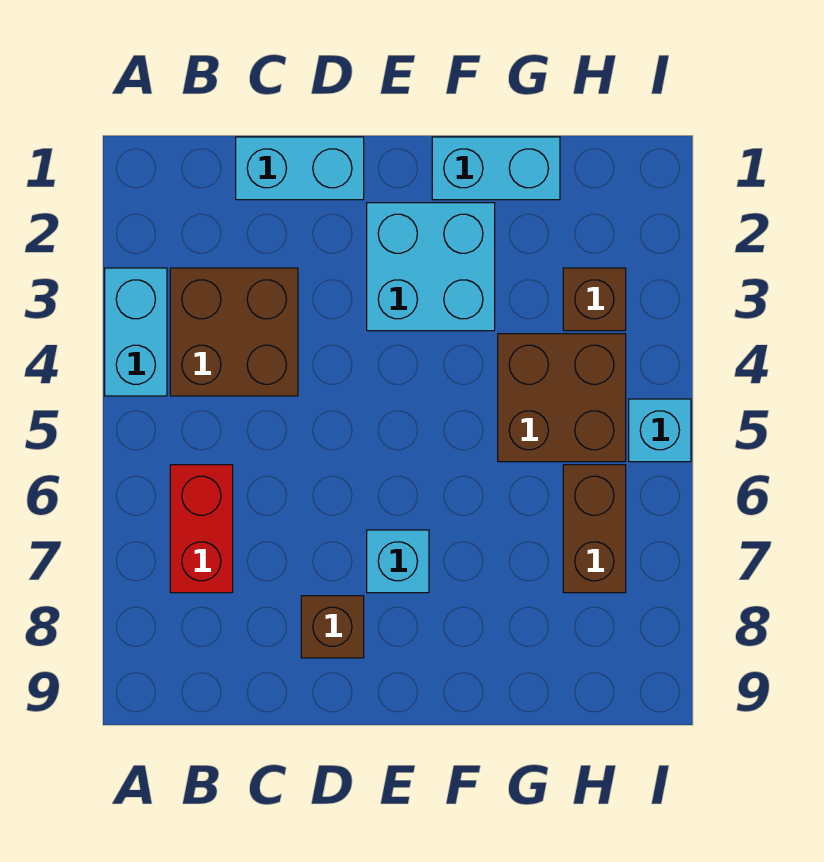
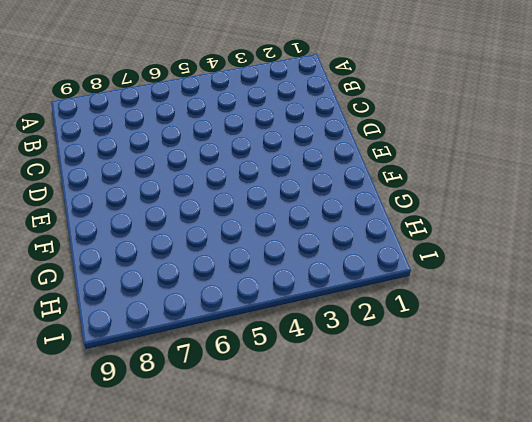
none -> cyan 1x2 brick [105,268,167,396]
none -> brown 2x2 brick [170,268,298,396]
none -> red 1x2 brick [170,465,233,593]

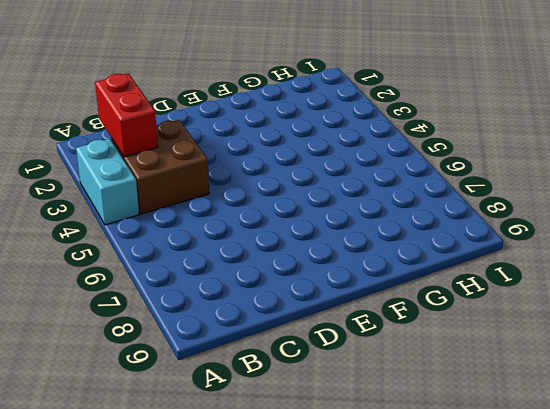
red 1x2 brick [95,73,158,157] -> red 1x2 brick moved to [170,465,233,593]
none -> cyan 1x2 brick [236,137,364,200]
none -> brown 1x1 brick [301,596,364,658]
none -> cyan 2x2 brick [367,203,495,331]

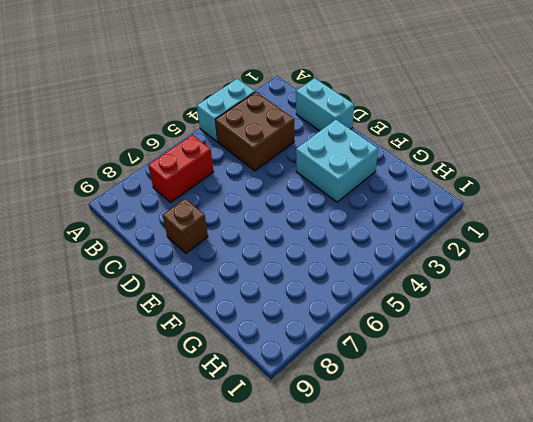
none -> cyan 1x1 brick [367,530,429,593]
none -> cyan 1x2 brick [432,137,560,200]
none -> brown 2x2 brick [498,334,626,462]

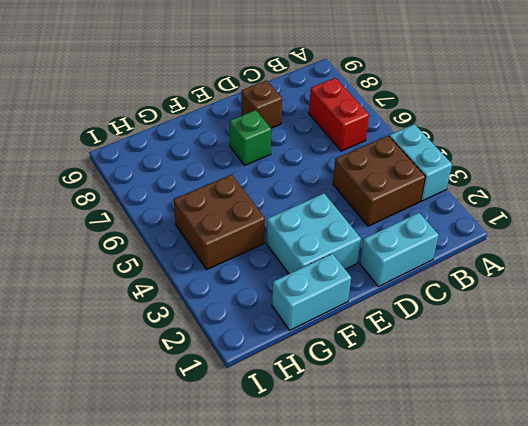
green 1x1 brick [230,110,271,165] -> cyan 1x1 brick [367,530,429,593]
none -> brown 1x1 brick [563,268,626,331]
none -> brown 1x2 brick [563,465,626,593]
none -> cyan 1x1 brick [629,399,691,462]

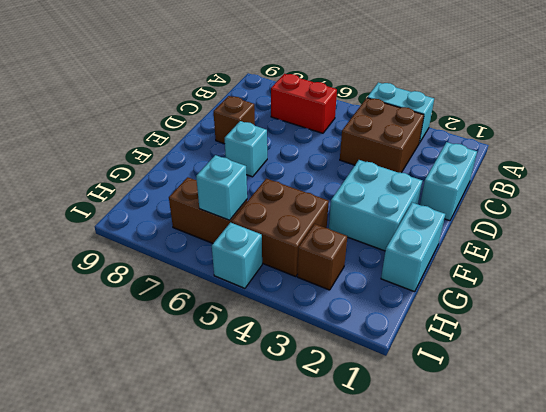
cyan 1x1 brick [196,155,247,220] -> none

